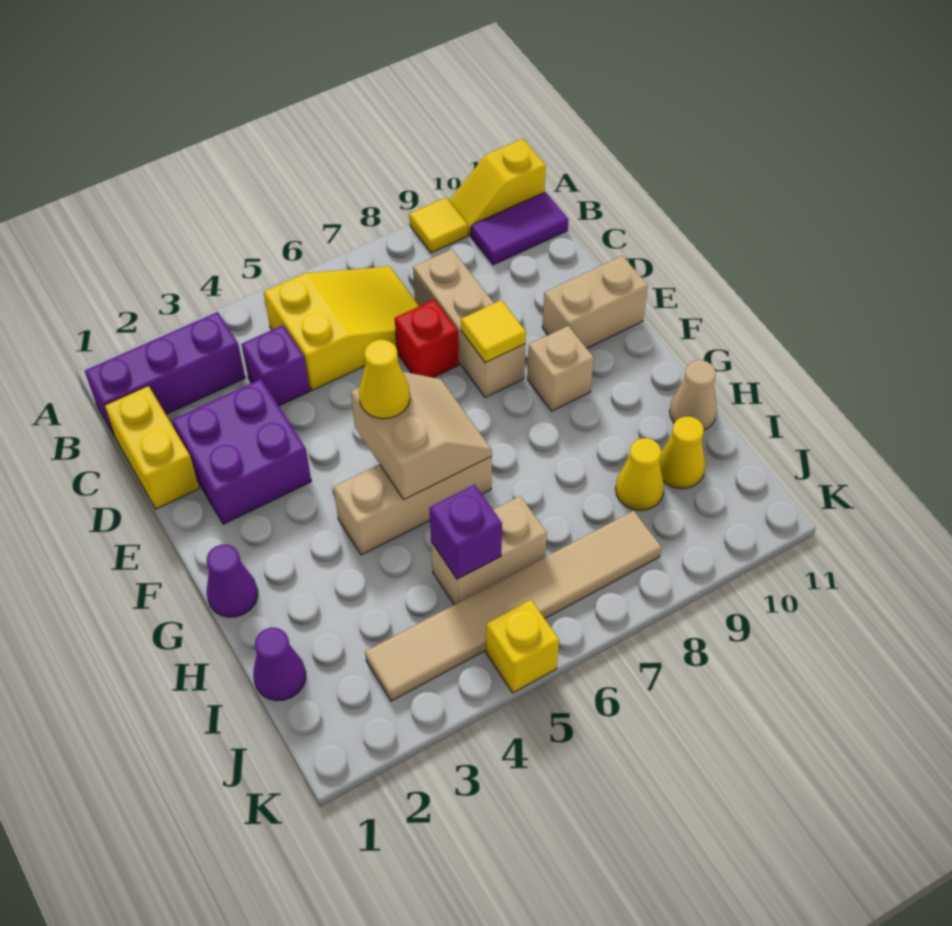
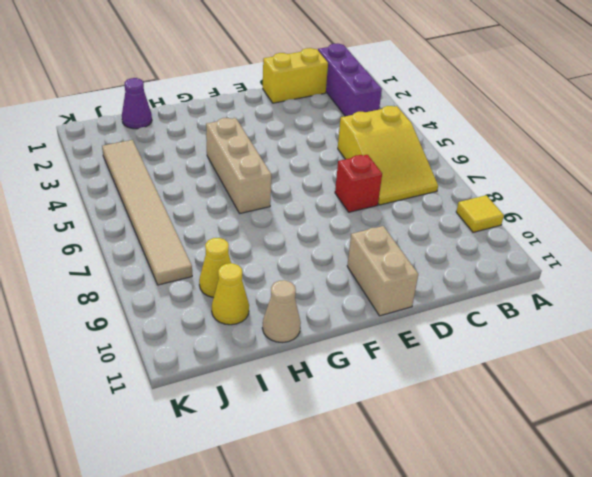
none -> yellow 1x2 slope [449,139,546,235]
none -> purple 1x2 tile [471,192,568,265]
none -> purple 1x1 brick [241,325,310,406]

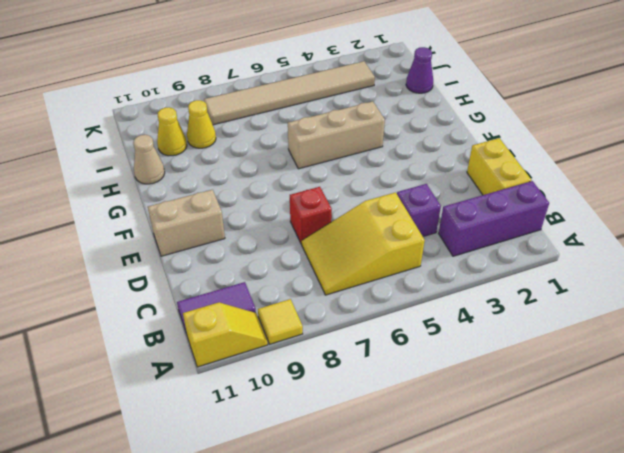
none -> tan 1x3 brick [413,249,525,397]
none -> purple 2x2 brick [172,379,311,524]
none -> tan 1x1 brick [527,326,594,411]

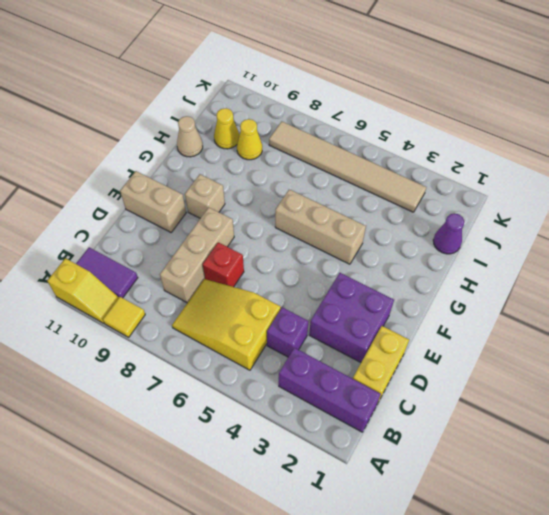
none -> purple 1x1 cone [207,545,258,617]
none -> tan 1x2 brick [431,496,547,605]
none -> yellow 1x1 brick [486,600,559,693]

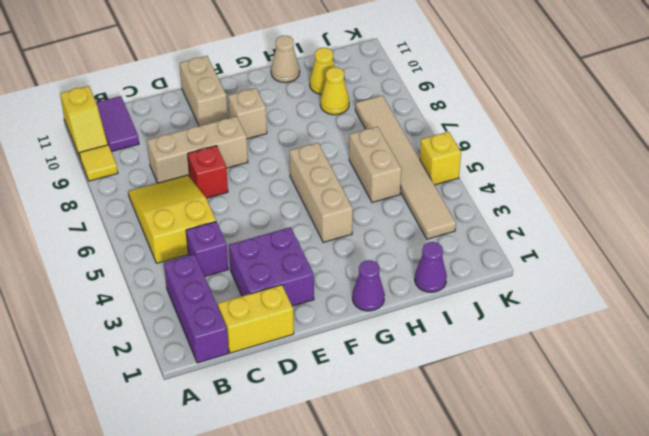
none -> yellow 1x1 tile [461,300,526,363]
none -> tan 2x2 slope [351,372,492,500]
none -> purple 1x1 brick [429,485,502,579]

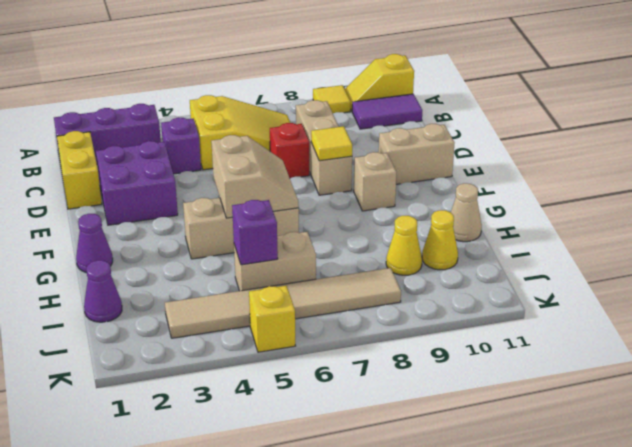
none -> yellow 1x1 cone [359,340,410,419]

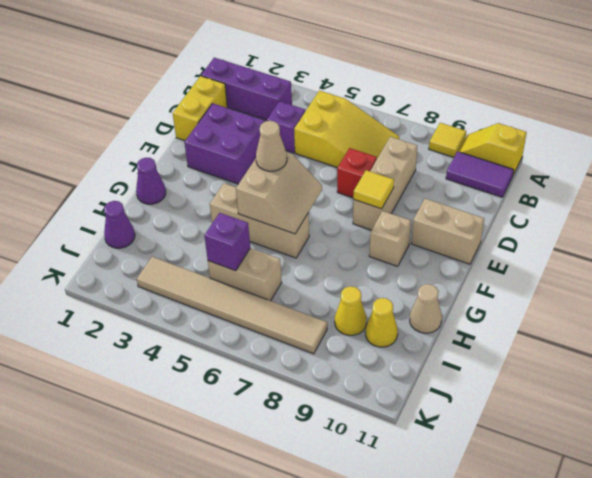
tan 1x1 cone [256,121,287,171] -> yellow 1x1 cone [359,340,410,419]
none -> yellow 1x1 brick [486,600,559,693]

